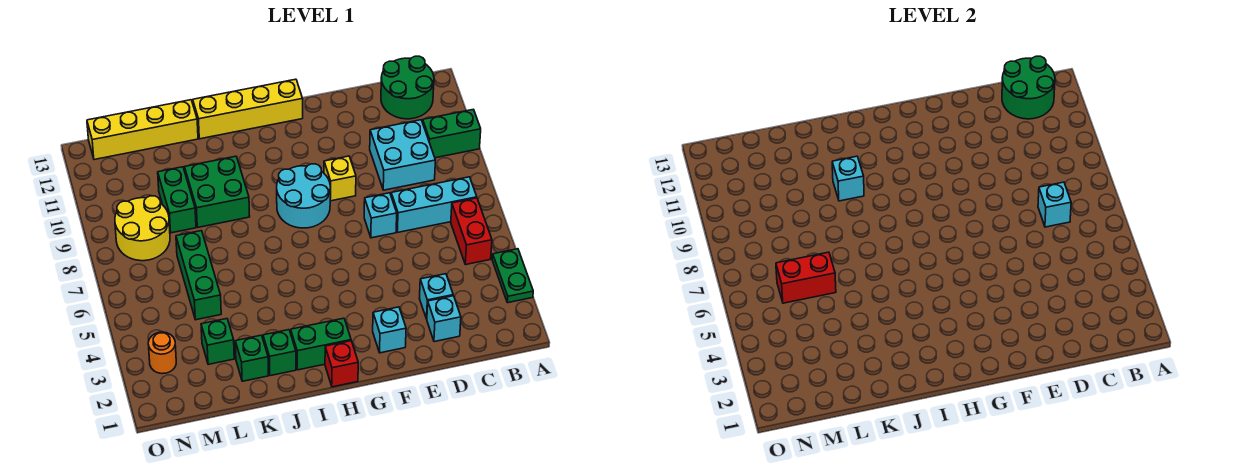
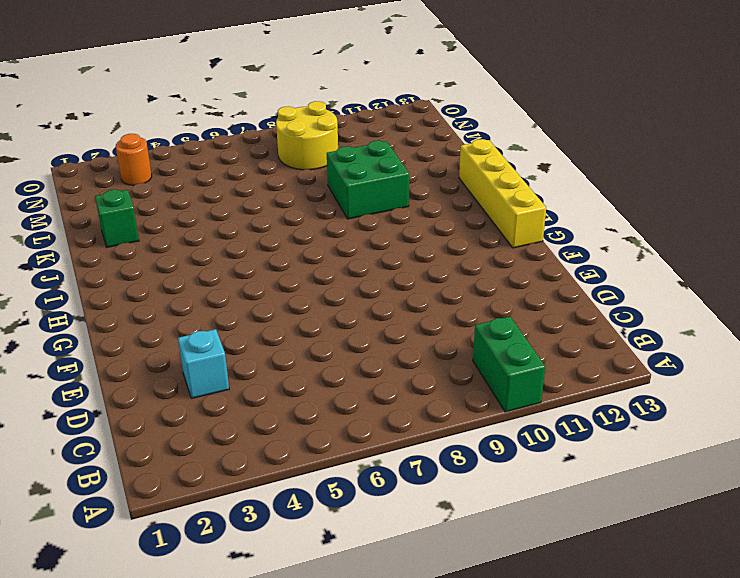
none -> green 1x2 plate [492,249,533,303]
none -> red 1x2 brick [451,198,492,265]
none -> cyan 1x3 brick [391,177,477,232]

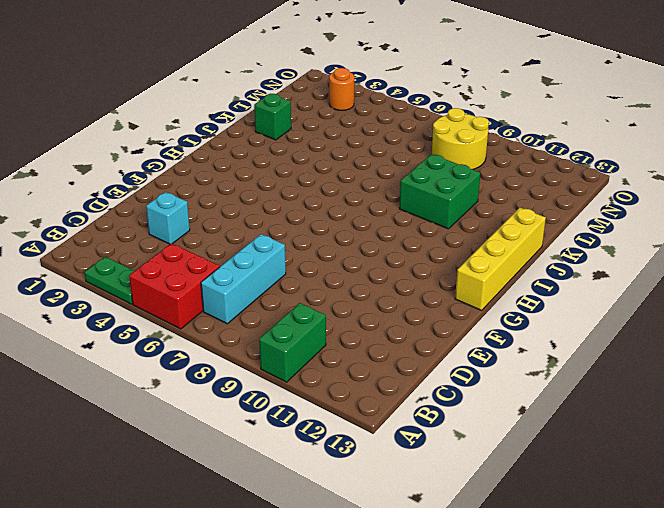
red 2x2 brick [129,243,220,329] -> red 1x2 brick [451,198,492,265]
none -> green 2x2 round brick [381,56,434,119]
none -> cyan 2x2 brick [370,120,436,190]
none -> cyan 1x1 brick [427,296,461,342]

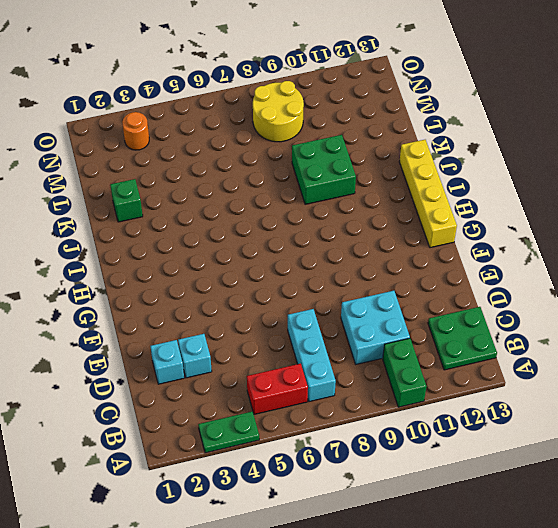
green 2x2 plate [428,307,497,370] -> green 2x2 round brick [381,56,434,119]
none -> cyan 1x1 brick [364,193,397,238]
none -> cyan 1x1 brick [373,307,406,353]
none -> yellow 1x1 brick [324,156,356,201]

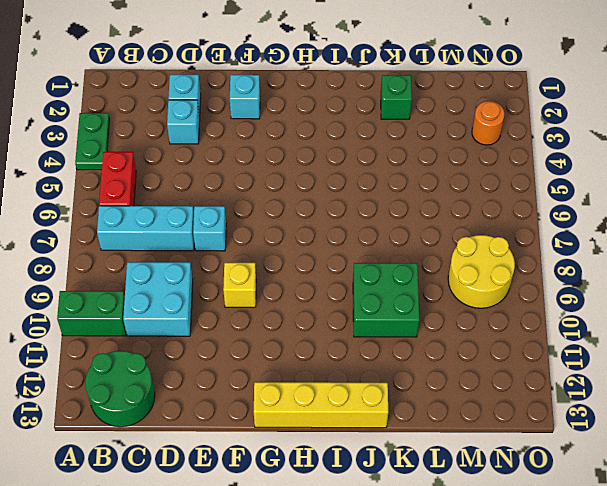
none -> cyan 2x2 round brick [277,164,330,228]
none -> red 1x1 brick [325,341,358,387]
none -> green 1x2 brick [291,318,351,370]

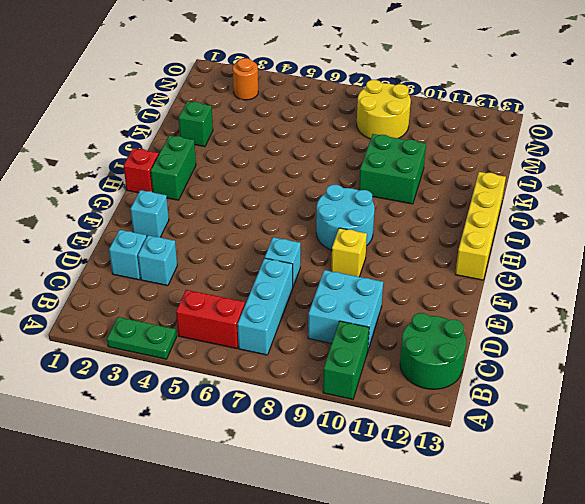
none -> green 1x1 brick [263,330,296,376]
none -> yellow 1x4 brick [87,100,198,160]
none -> green 1x1 brick [201,319,234,364]

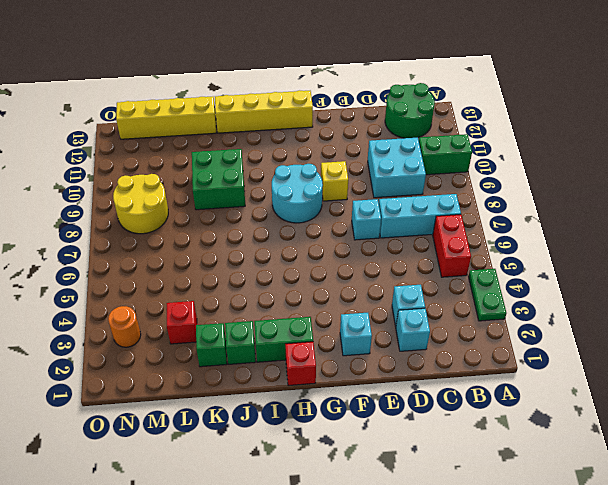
red 1x1 brick [167,301,197,344] -> green 1x1 brick [201,319,234,364]
none -> green 1x3 brick [176,231,221,320]
none -> green 1x2 brick [158,167,196,233]
none -> green 2x2 round brick [1002,56,1055,119]

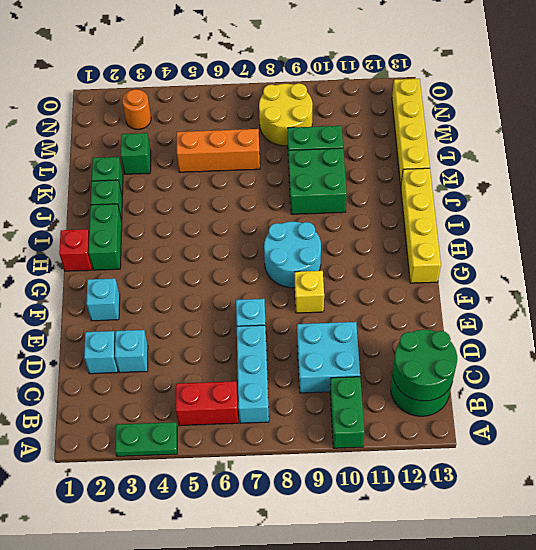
orange 1x3 brick [177,129,260,172] -> green 1x3 brick [176,231,221,320]
none -> cyan 1x1 brick [1038,182,1071,227]
none -> cyan 1x1 brick [832,156,864,201]
none -> red 1x2 brick [776,252,836,303]

